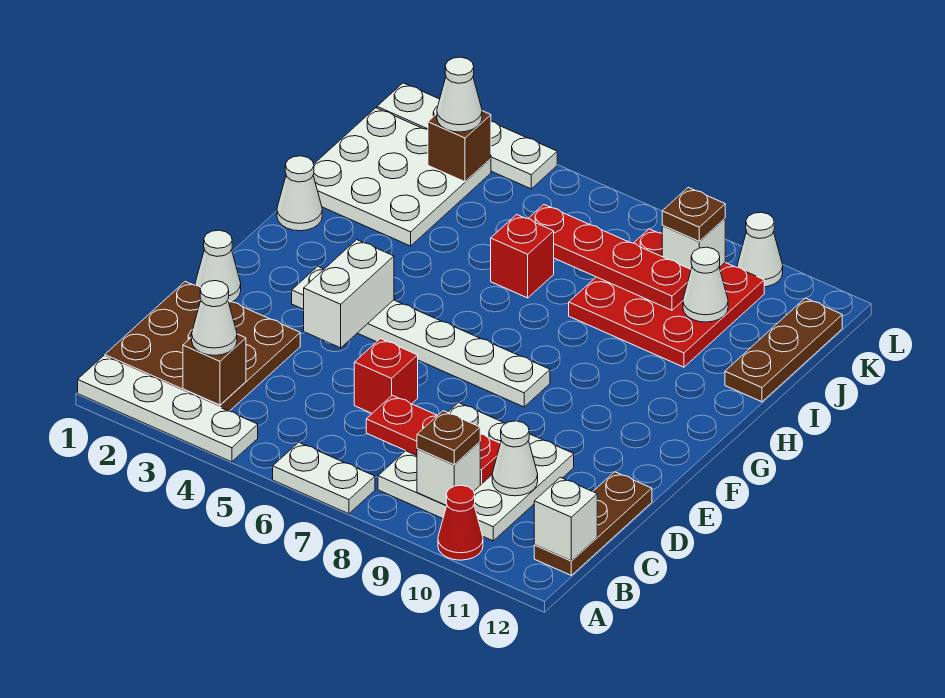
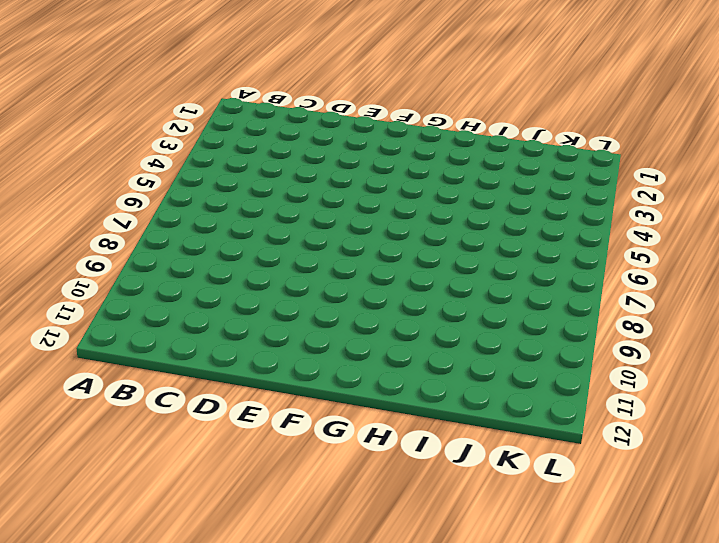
none -> white 1x4 plate [78,356,258,462]
none -> white 1x2 plate [273,442,375,514]
none -> red 1x1 cone [438,485,483,560]
none -> brown 3x3 plate [105,281,300,411]

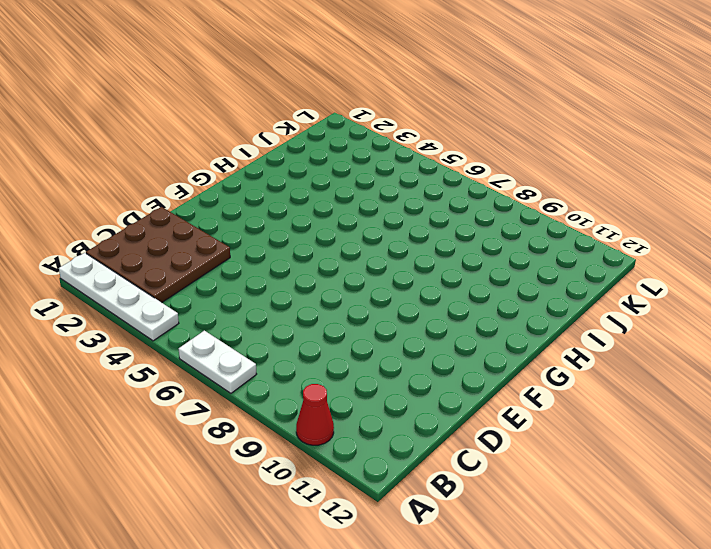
none -> white 3x3 plate [378,403,574,541]
none -> brown 1x3 plate [534,472,652,575]
none -> red 1x1 brick [354,339,418,413]
none -> white 1x1 cone [195,230,241,302]

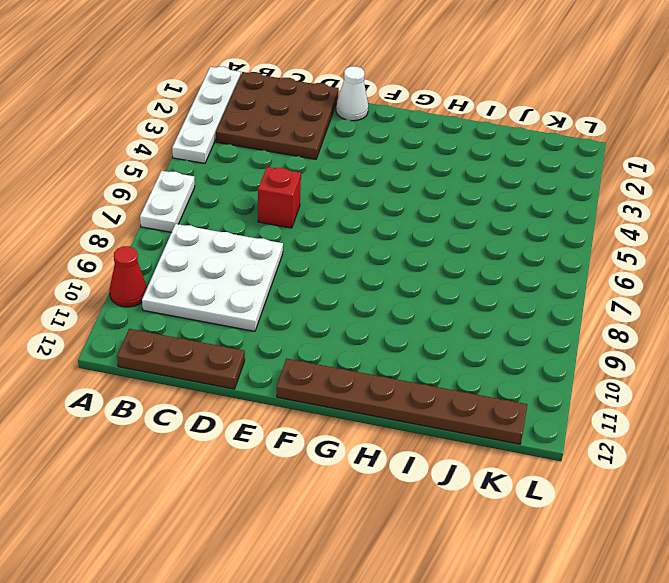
brown 1x6 plate [277,358,527,444] -> brown 1x3 plate [725,298,842,402]
none -> white 1x6 plate [292,267,550,407]
none -> white 1x1 cone [277,156,322,231]
none -> white 3x3 plate [313,108,491,246]
none -> red 1x1 brick [491,215,554,298]

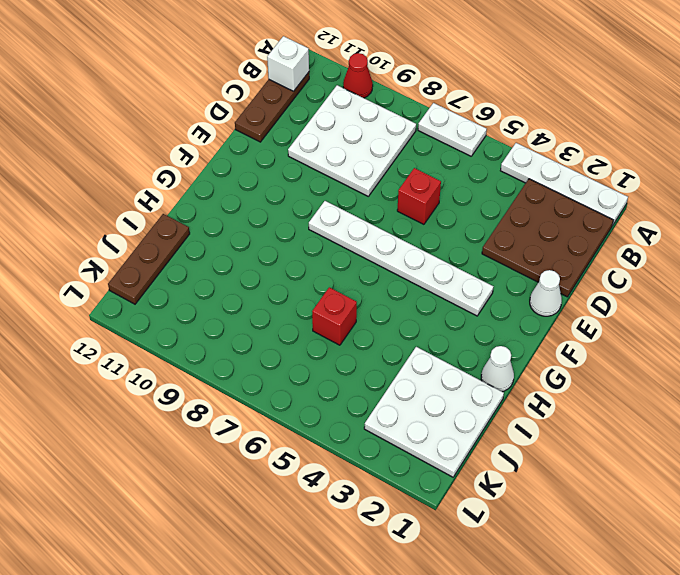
none -> red 3x3 plate [569,229,764,367]
none -> white 1x4 plate [377,83,557,189]
none -> white 1x1 cone [737,212,783,287]
none -> brown 1x1 brick [183,334,246,405]

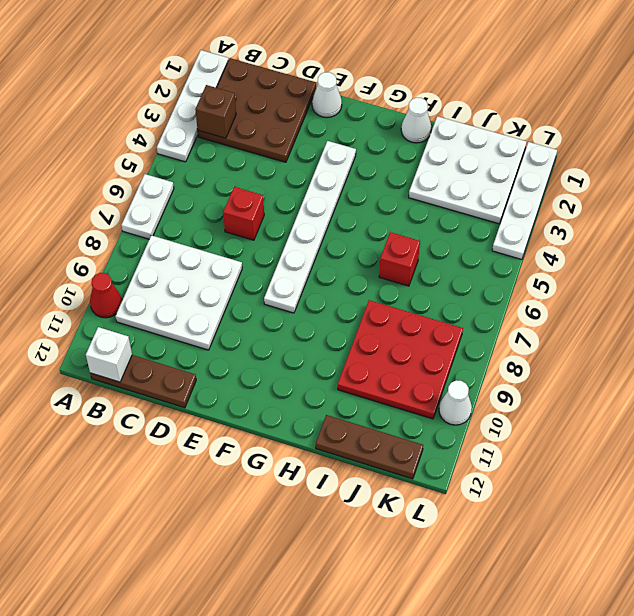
none -> white 1x1 brick [417,442,480,506]
none -> red 1x3 plate [366,395,500,484]
none -> white 1x1 cone [492,421,538,496]
none -> white 1x2 brick [304,240,394,348]

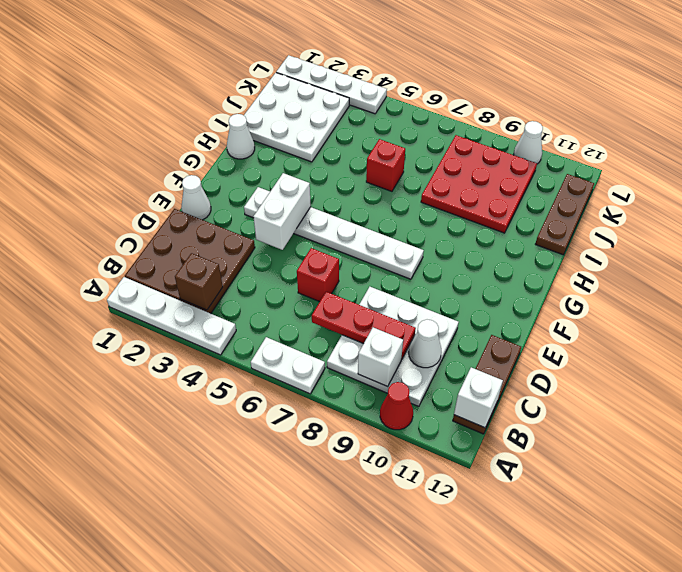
none -> red 1x4 plate [528,205,691,310]
none -> white 1x1 cone [683,247,728,322]
none -> brown 1x1 brick [428,111,491,182]
none -> white 1x1 brick [662,219,725,269]

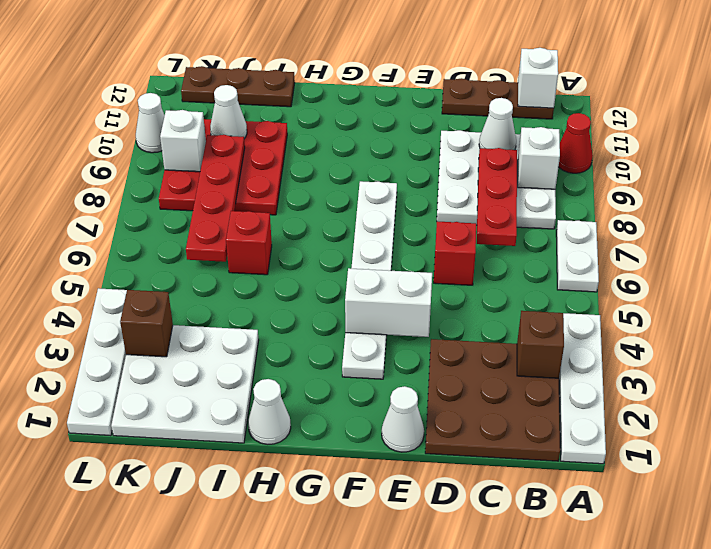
none -> white 1x1 cone [192,281,237,355]
none -> brown 1x1 plate [417,411,480,465]
none -> white 1x1 cone [437,57,482,132]
none -> brown 1x1 plate [662,187,725,242]

